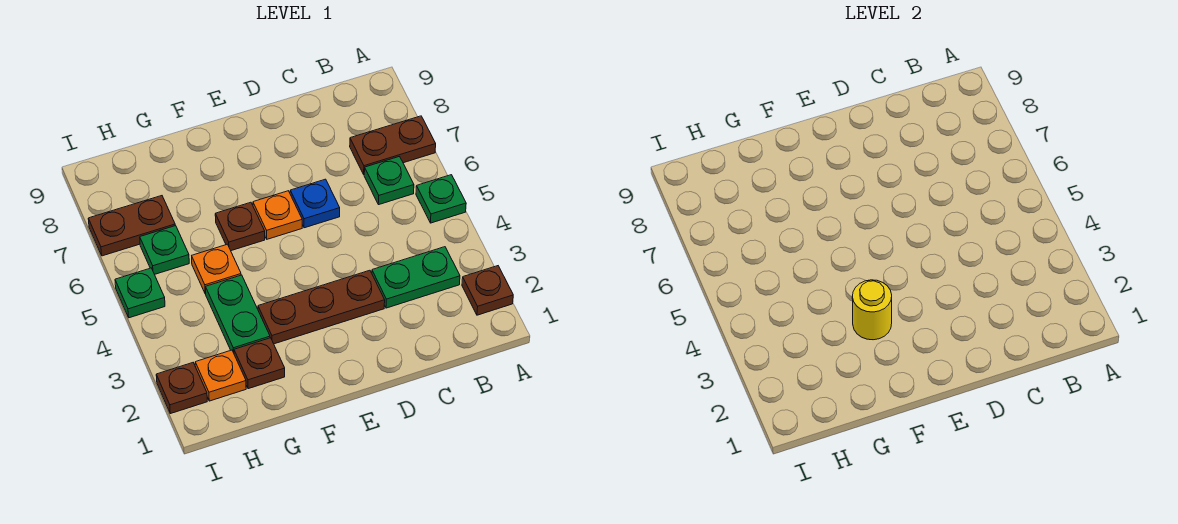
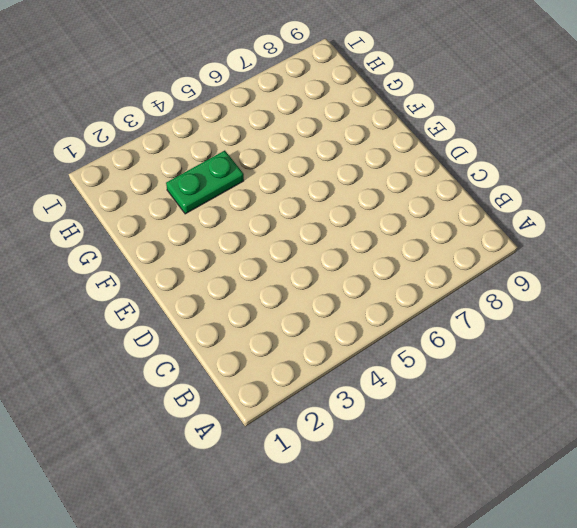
none -> brown 1x1 plate [462,266,513,315]
none -> green 1x1 plate [416,175,466,223]
none -> brown 1x2 plate [350,116,436,174]

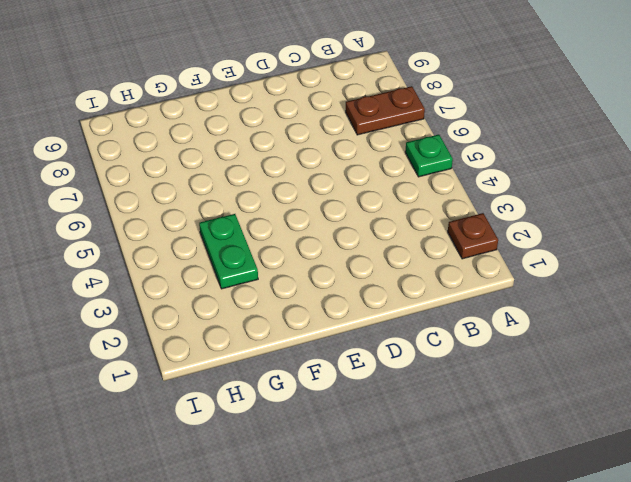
none -> green 1x2 plate [372,247,460,308]
none -> green 1x1 plate [364,157,414,205]
none -> brown 1x3 plate [258,270,385,344]

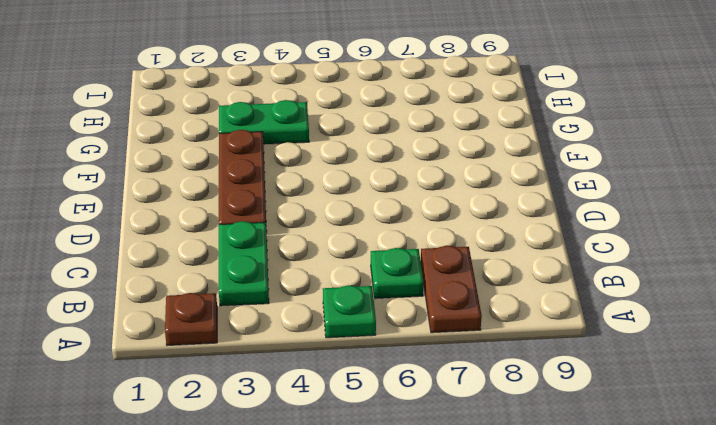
none -> blue 1x1 plate [290,179,340,228]
none -> orange 1x1 plate [253,191,302,239]
none -> brown 1x1 plate [215,202,265,251]

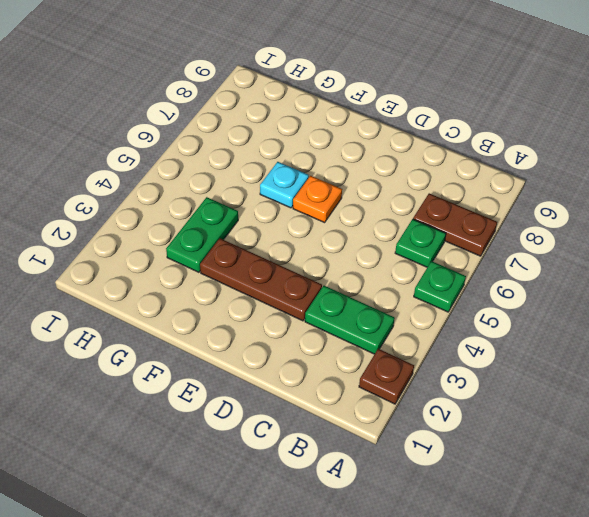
cyan 1x1 plate [260,162,309,208] -> brown 1x1 plate [215,202,265,251]
none -> blue 1x1 plate [290,179,340,228]
none -> brown 1x1 plate [234,338,285,389]
none -> orange 1x1 plate [192,244,241,294]

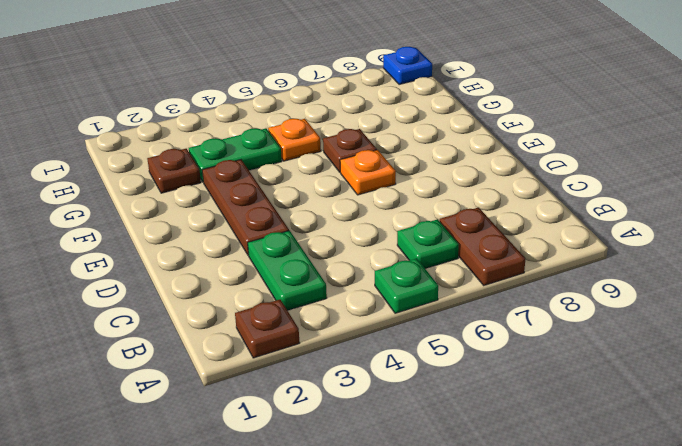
blue 1x1 plate [383,47,432,85] -> blue 1x1 plate moved to [290,179,340,228]
none -> orange 1x1 plate [195,350,246,401]
none -> green 1x1 plate [140,226,189,274]
none -> brown 1x2 plate [88,196,175,256]

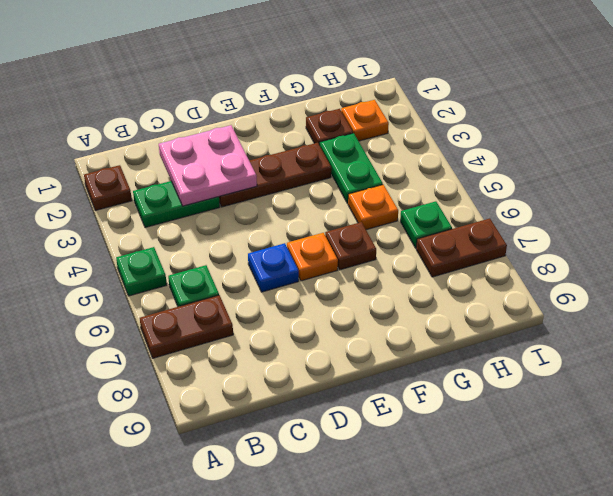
pink 2x2 plate [159,125,257,206] -> none
none -> brown 1x1 plate [156,363,207,414]
none -> green 1x1 plate [115,268,165,318]
none -> yellow 1x1 round brick [852,280,892,340]

